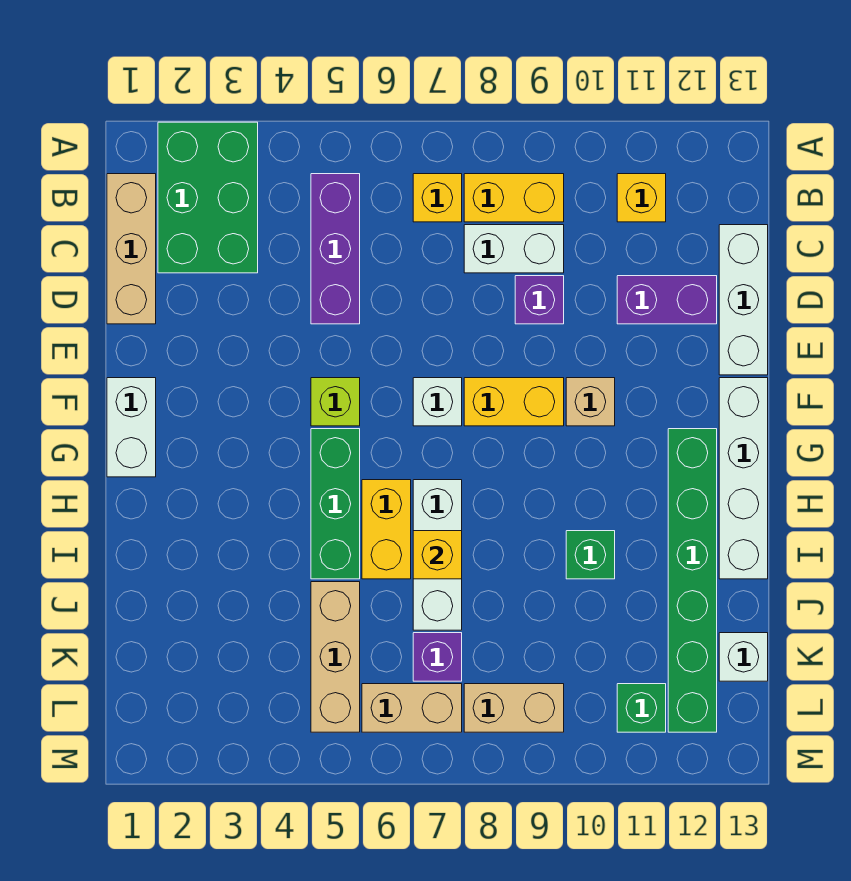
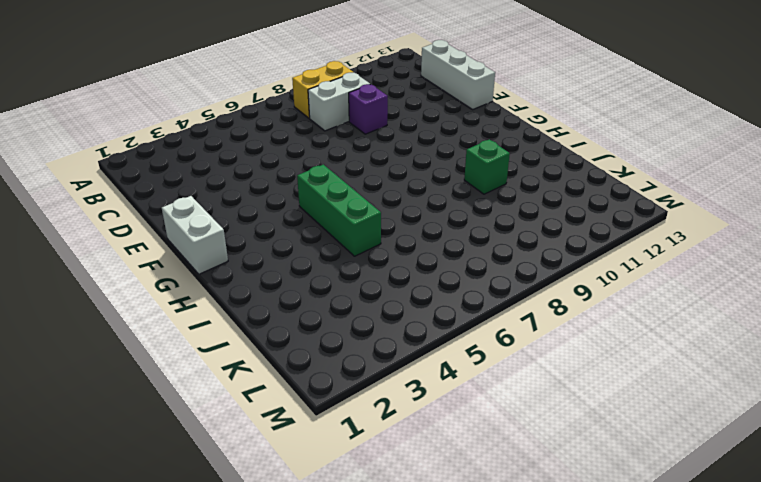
none -> green 2x3 brick [158,122,258,273]
none -> tan 1x3 brick [107,174,156,324]
none -> purple 1x3 brick [311,174,360,324]

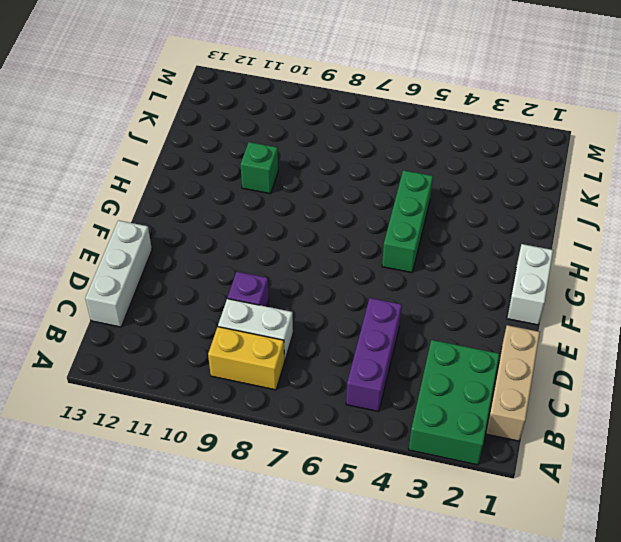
none -> yellow 1x1 brick [413,174,462,222]
none -> yellow 1x1 brick [617,174,666,222]
none -> purple 1x2 brick [617,276,717,324]

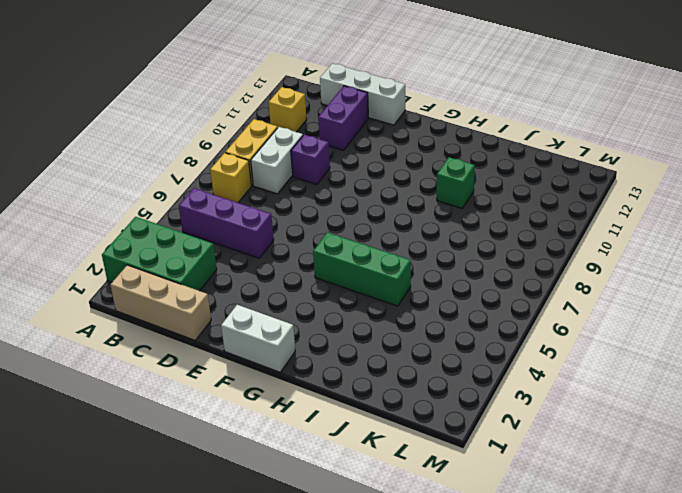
none -> lime 1x1 brick [311,378,360,426]
none -> white 1x1 brick [413,378,462,426]
none -> yellow 1x2 brick [464,378,564,426]

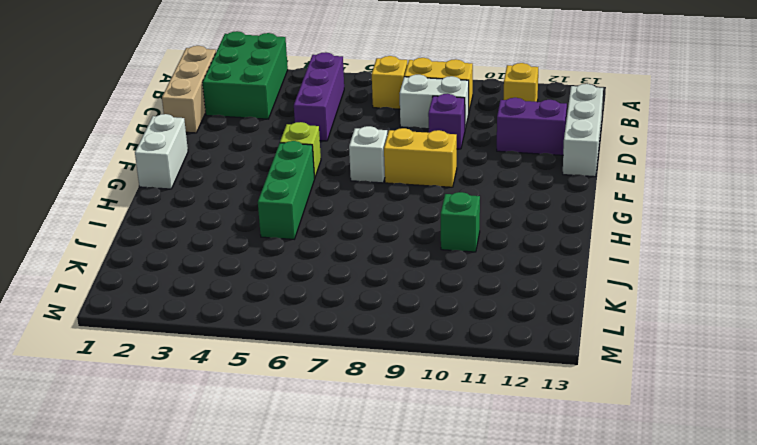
none -> tan 1x1 brick [566,378,615,426]
none -> white 1x4 brick [719,378,768,579]
none -> green 1x6 brick [668,429,717,732]

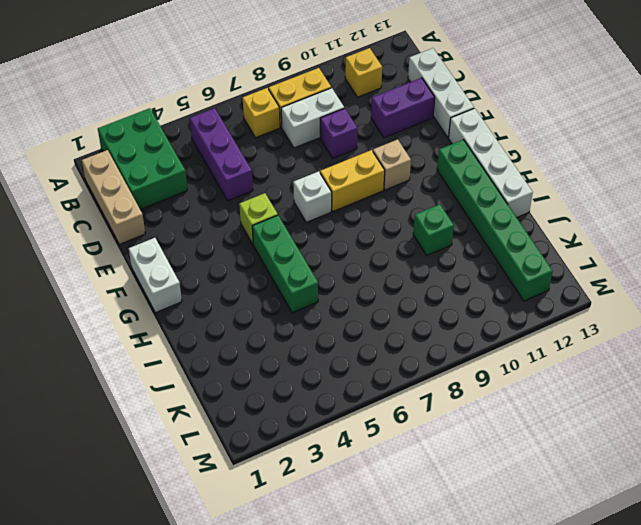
none -> yellow 1x2 brick [362,480,411,579]
none -> white 1x3 brick [413,480,462,630]
none -> tan 1x3 brick [311,582,360,732]

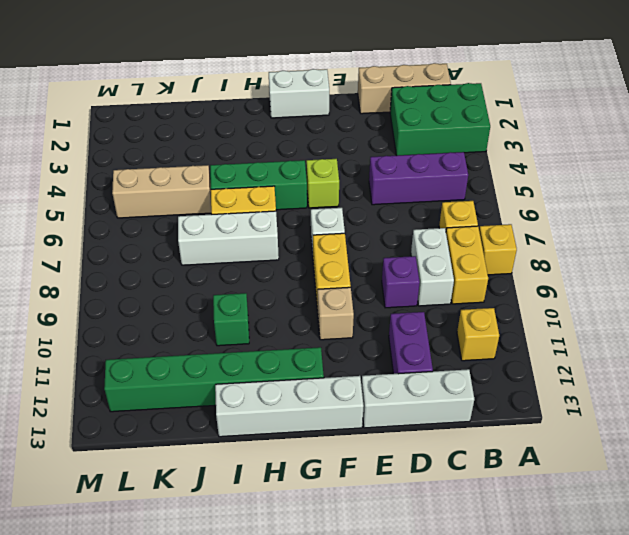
yellow 1x1 brick [479,224,517,275] -> yellow 1x1 brick moved to [413,531,462,579]
none -> purple 1x1 brick [413,633,462,681]
none -> white 1x1 brick [719,633,768,681]
none -> tan 1x2 brick [362,684,462,732]

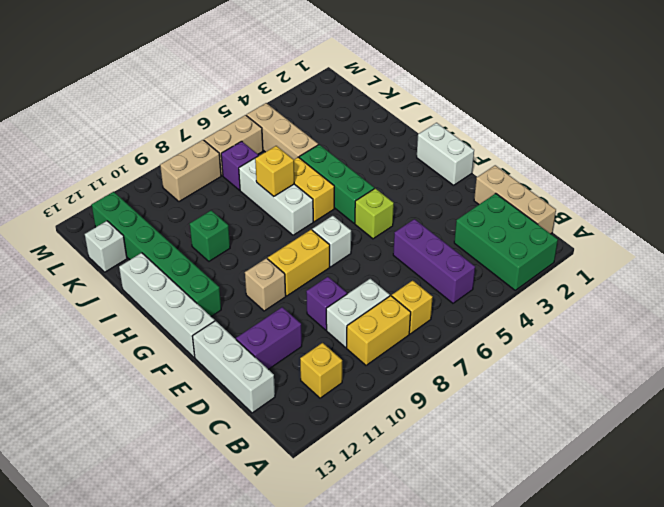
none -> green 1x1 brick [617,684,666,732]

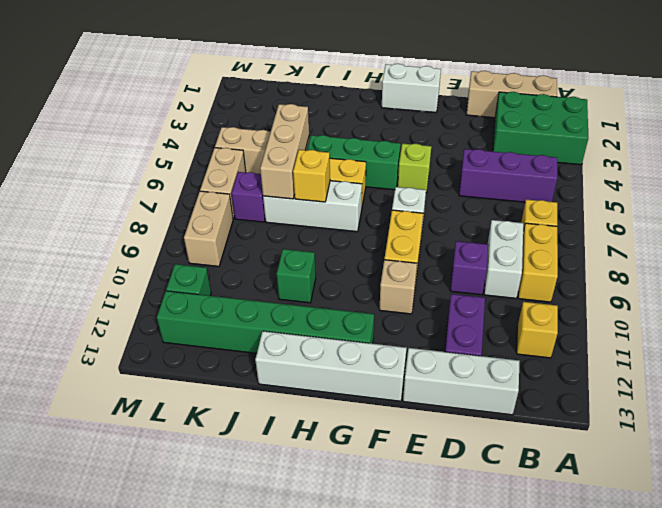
tan 1x3 brick [260,104,309,199] -> none
none -> white 1x1 brick [719,633,768,681]

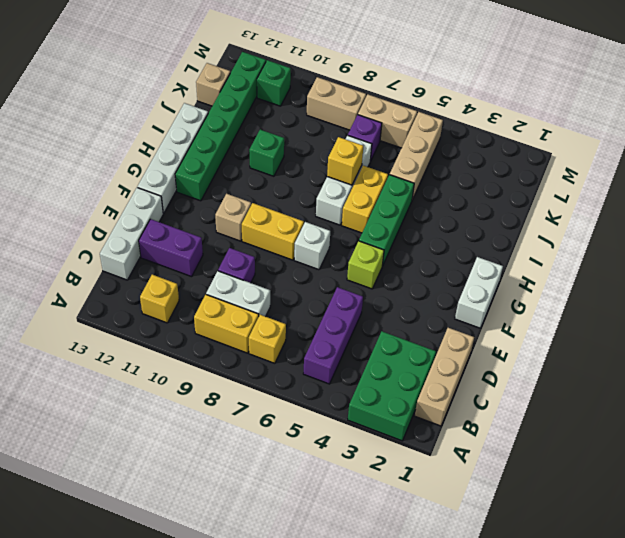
tan 1x1 brick [196,63,230,106] -> white 1x1 brick [719,633,768,681]

